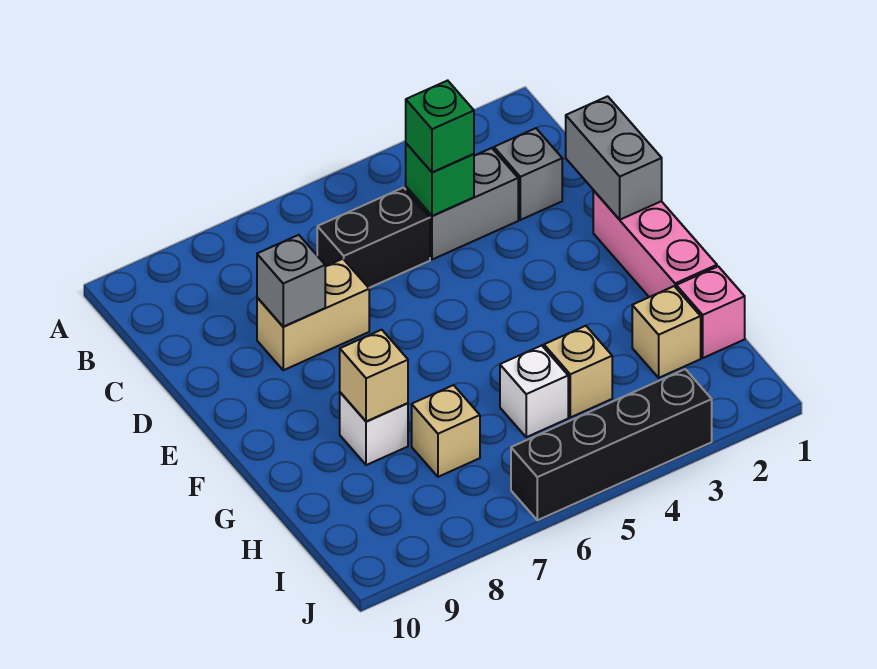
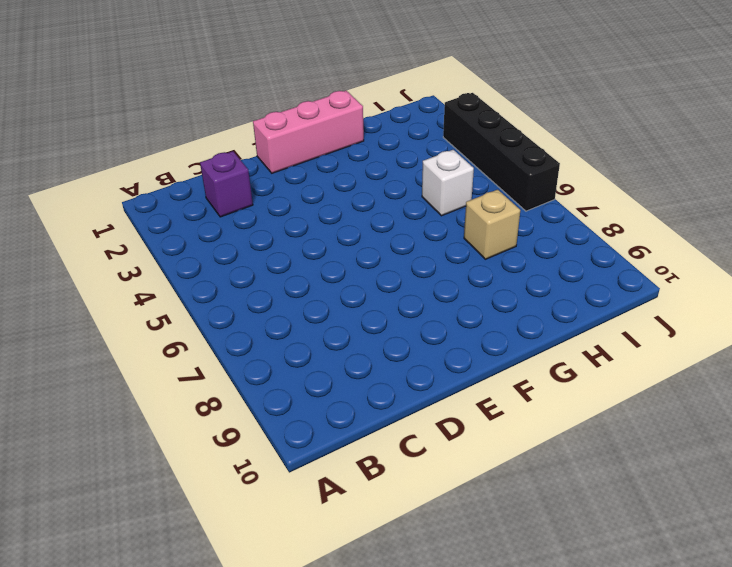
purple 1x1 brick [200,151,253,217] -> grey 1x1 brick [494,128,562,220]
none -> grey 1x2 brick [406,148,518,260]
none -> black 1x2 brick [317,187,430,288]
none -> tan 1x2 brick [257,259,369,370]

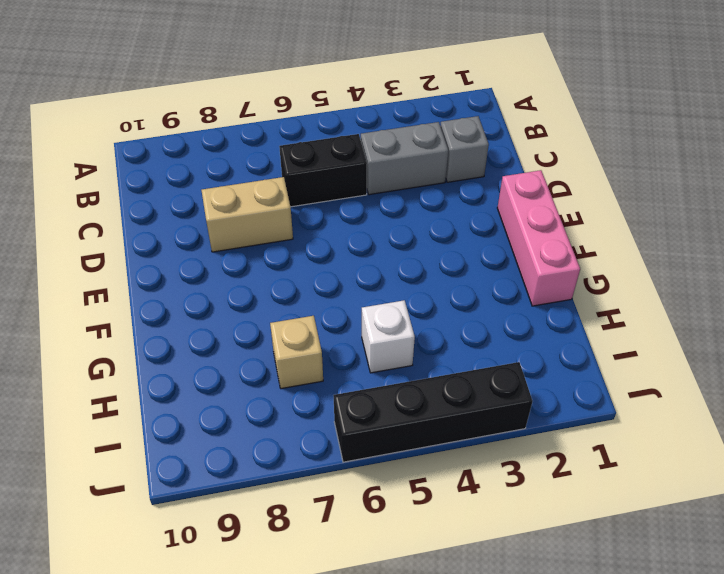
none -> white 1x1 brick [340,392,408,465]
none -> pink 1x1 brick [676,266,745,358]
none -> tan 1x1 brick [632,286,701,378]

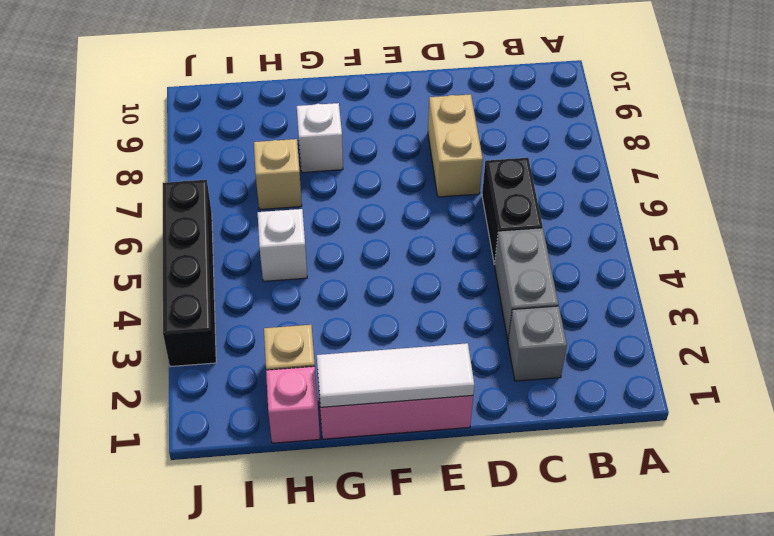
white 1x3 tile [317,343,474,407] -> grey 1x2 brick [566,96,662,220]
none -> tan 1x1 brick [544,326,612,417]
none -> green 1x1 brick [406,143,474,216]
none -> grey 1x1 brick [257,235,326,327]

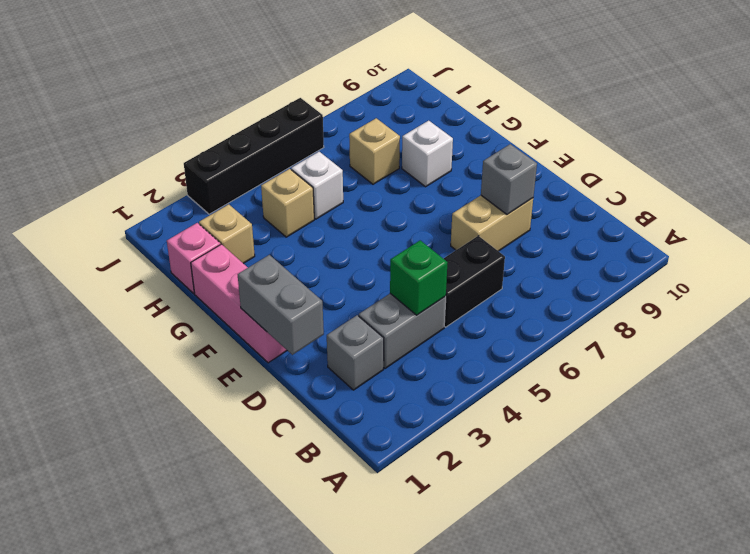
none -> tan 1x1 brick [340,330,408,421]
none -> green 1x1 brick [406,80,474,172]

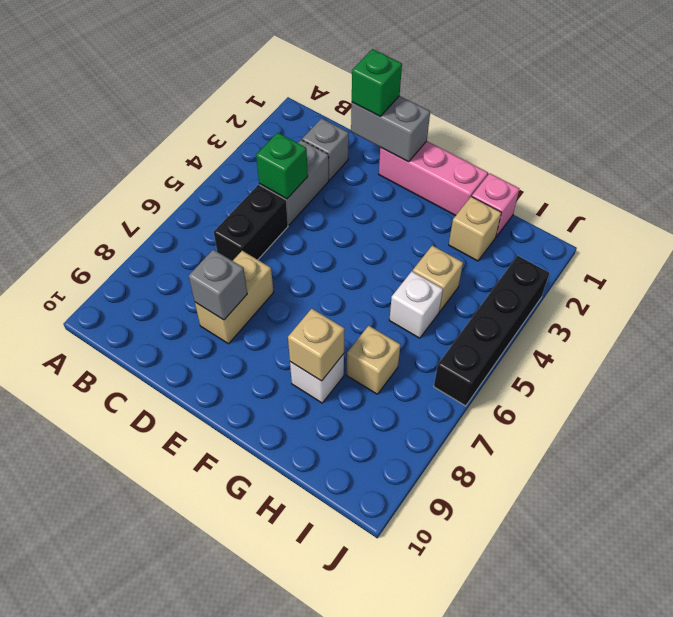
green 1x1 brick [352,49,402,116] -> green 1x1 brick moved to [406,80,474,172]

